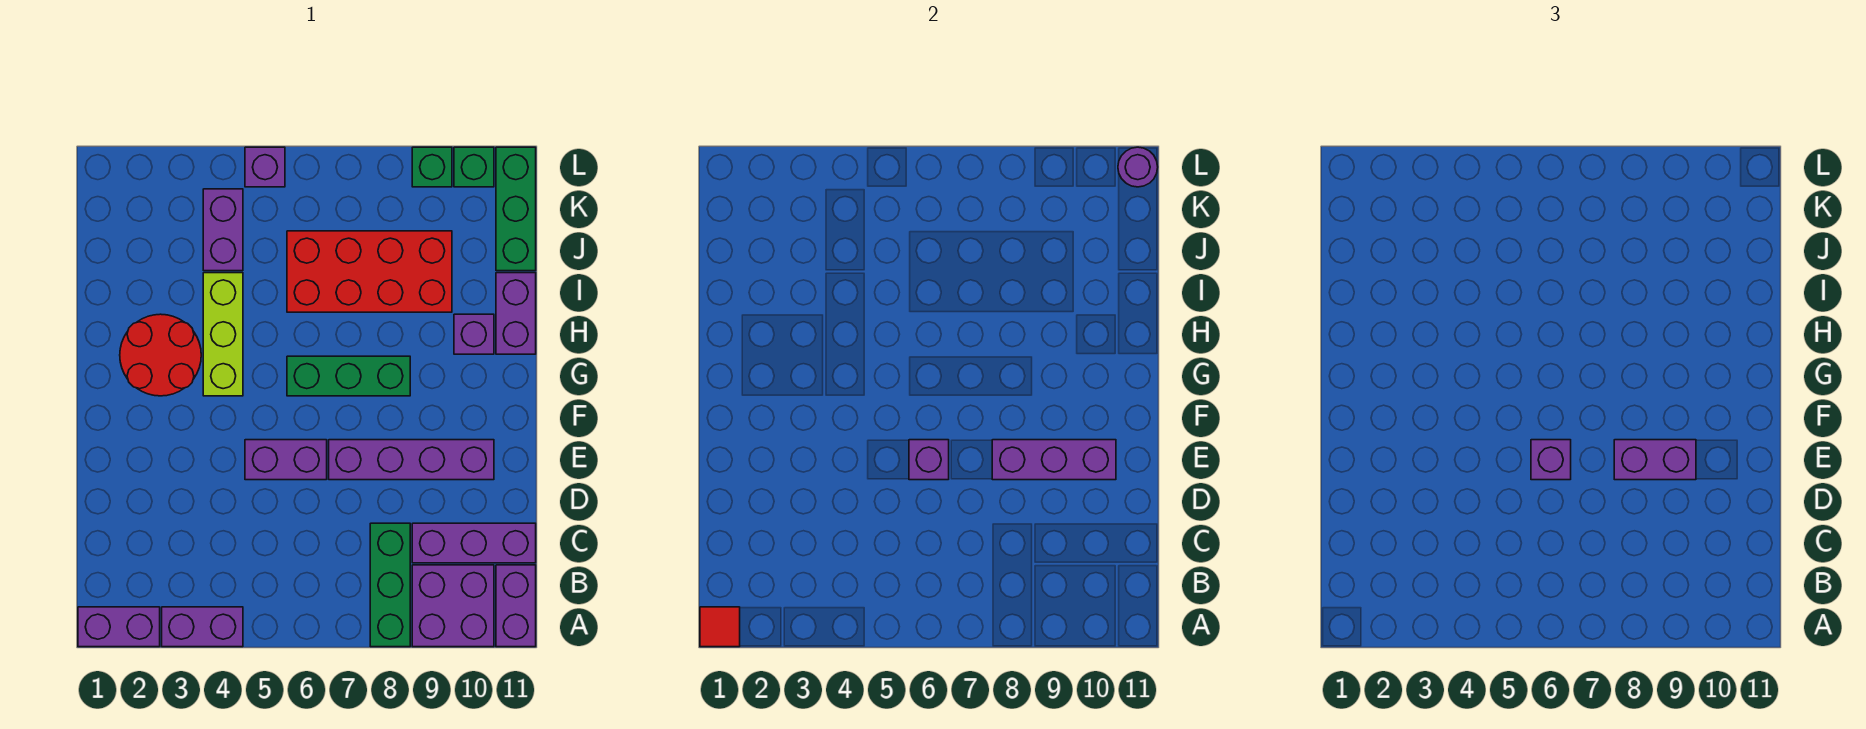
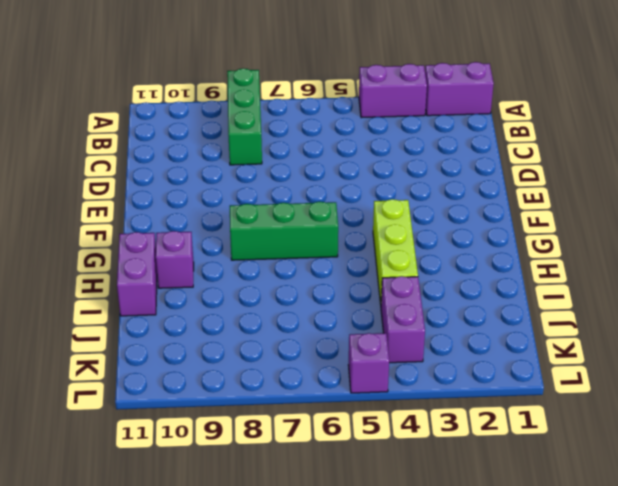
none -> purple 2x2 brick [412,565,494,647]
none -> purple 1x2 brick [496,565,536,647]
none -> purple 1x3 brick [412,523,536,563]

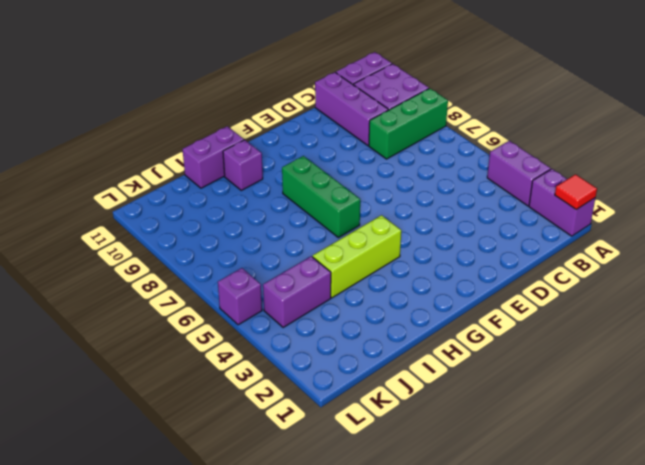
none -> purple 1x2 brick [245,440,327,480]
none -> purple 1x4 brick [329,440,494,480]
none -> red 2x2 round brick [120,314,201,396]

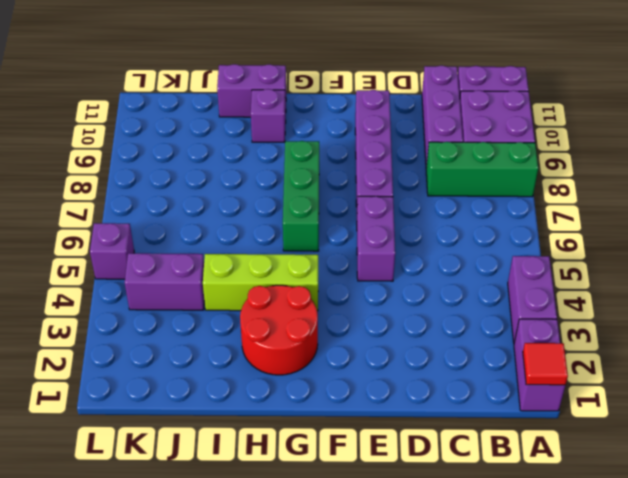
none -> red 2x4 brick [287,231,452,312]
none -> green 1x3 brick [496,147,536,271]
none -> green 1x1 brick [412,147,452,187]

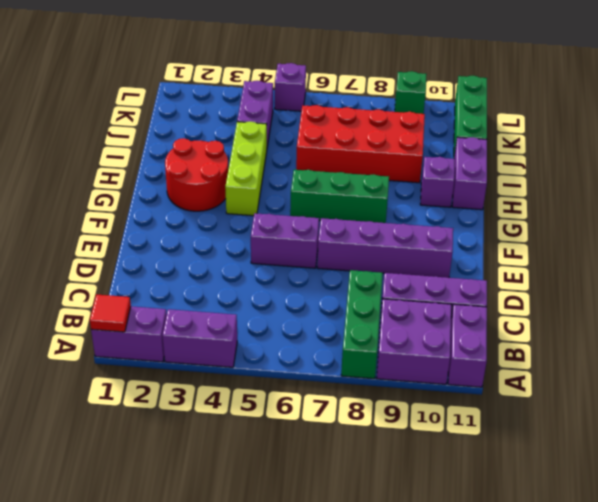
none -> green 1x1 brick [454,147,494,187]
none -> purple 1x1 brick [909,440,949,480]
none -> purple 1x3 brick [992,440,1116,480]

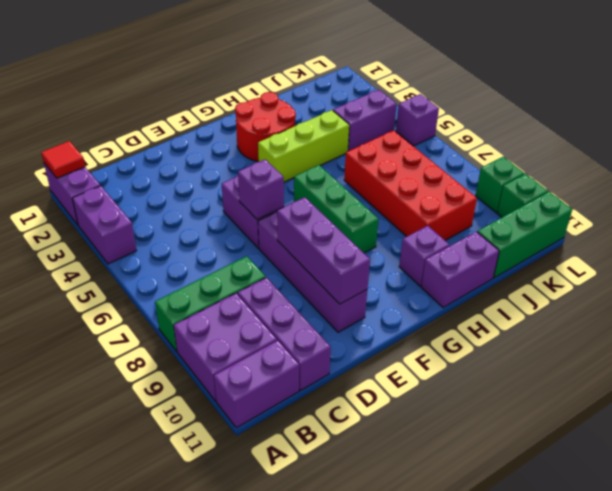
none -> purple 1x1 round brick [1118,147,1158,187]
none -> purple 1x1 brick [1531,440,1571,480]
none -> purple 1x2 brick [1614,440,1696,480]

